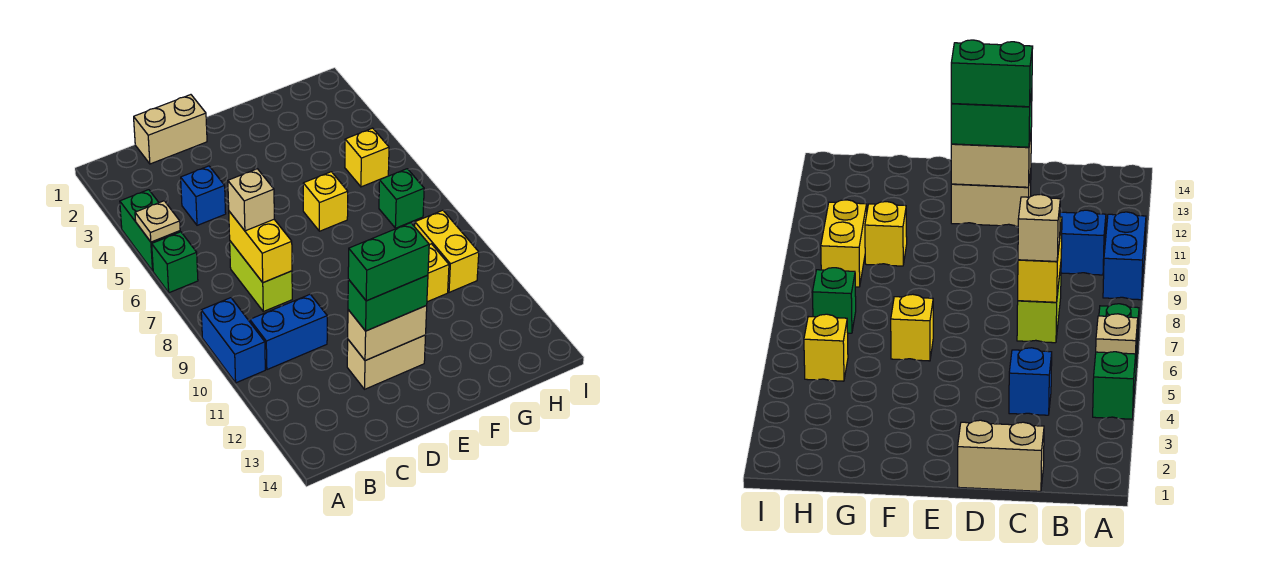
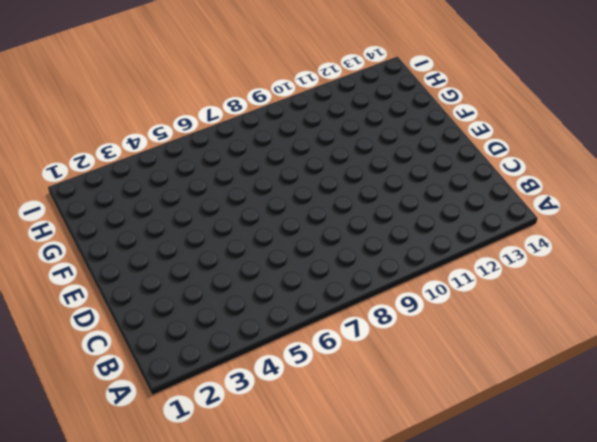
none -> green 1x2 brick [120,190,180,271]
none -> green 1x1 brick [152,232,198,293]
none -> blue 1x2 brick [201,298,265,383]

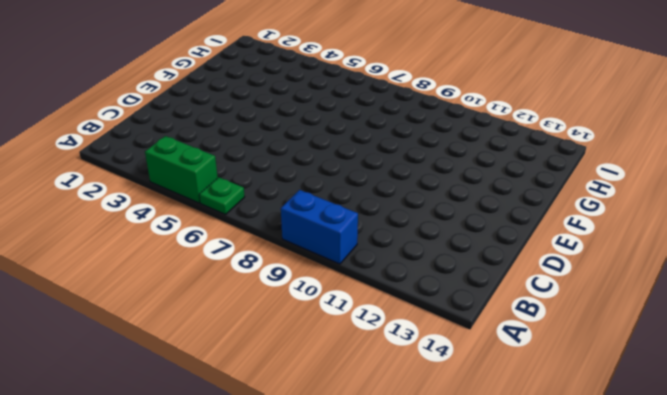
green 1x1 plate [199,177,245,214] -> green 1x1 brick [152,232,198,293]
none -> blue 1x2 brick [250,294,327,370]
none -> tan 1x2 brick [134,95,207,164]
none -> blue 1x1 brick [181,166,226,225]

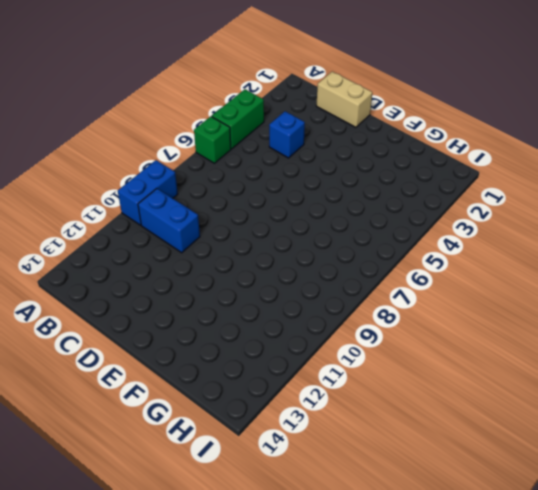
none -> lime 1x2 brick [230,241,292,312]
none -> tan 1x2 brick [347,335,426,389]
none -> yellow 1x1 brick [303,172,348,231]

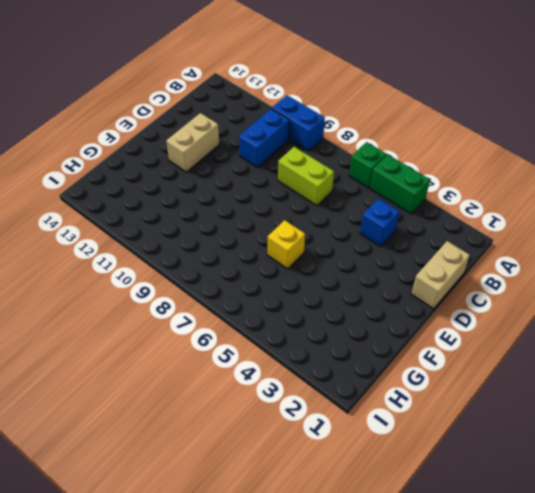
none -> yellow 1x1 brick [427,244,449,302]
none -> yellow 1x1 brick [345,128,389,187]
none -> green 1x1 brick [379,169,424,228]

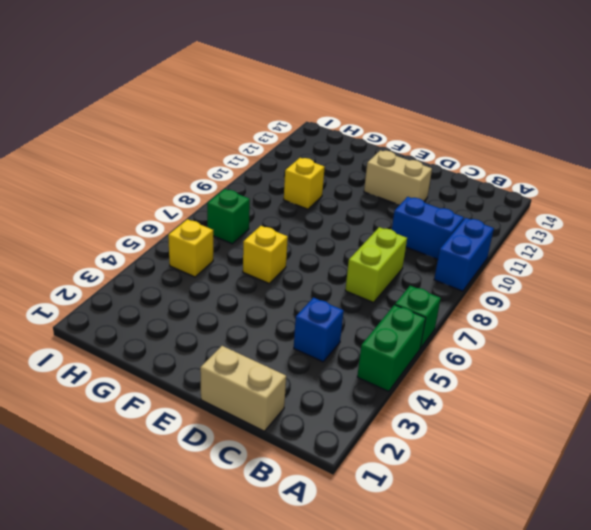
none -> yellow 1x2 brick [415,210,479,292]
none -> tan 1x1 plate [135,201,180,242]
none -> yellow 1x2 brick [229,211,292,283]

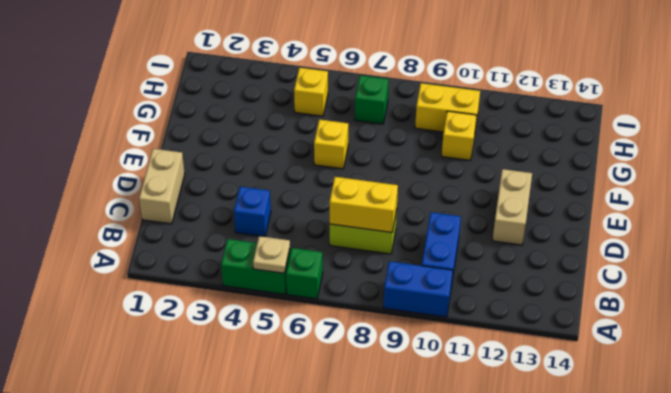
none -> tan 1x2 brick [348,306,427,361]
none -> tan 1x1 brick [228,169,274,231]
none -> green 1x2 brick [348,275,428,331]

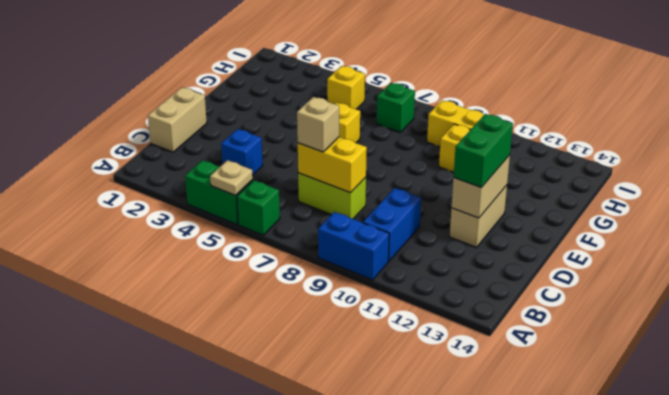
none -> green 1x2 brick [348,223,429,301]

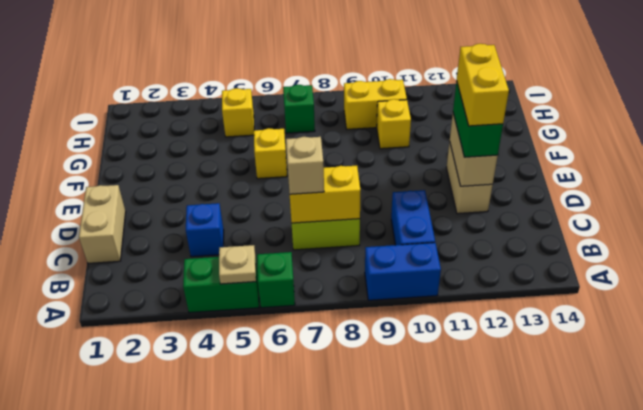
yellow 1x2 brick [457,44,509,126] -> green 1x2 brick [348,223,429,301]

